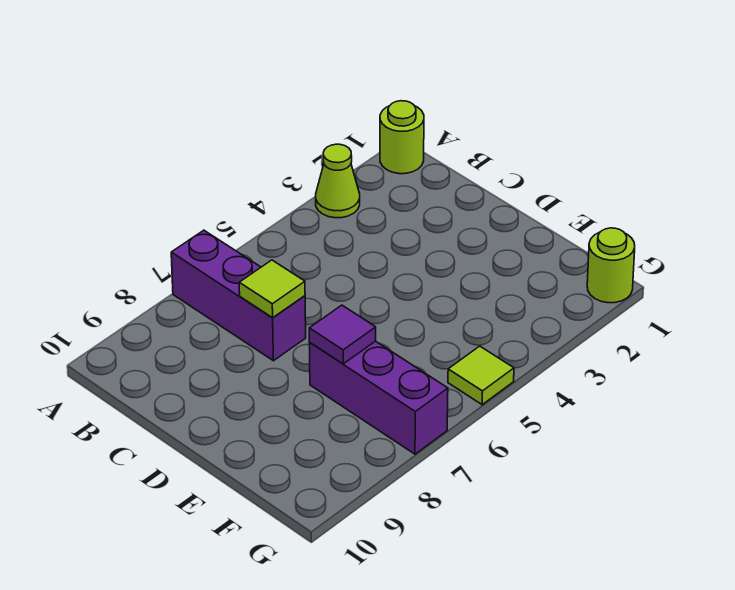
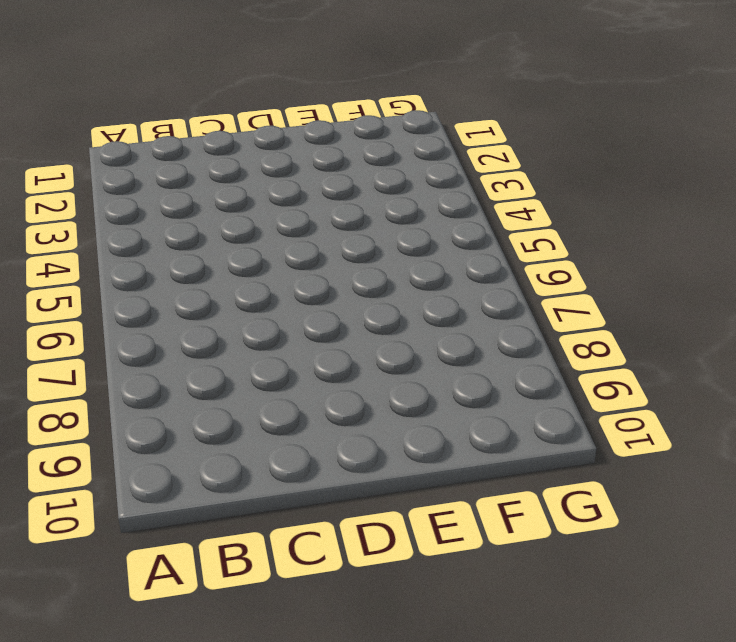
none -> lime 1x1 round brick [380,101,424,174]
none -> lime 1x1 cone [316,144,360,218]

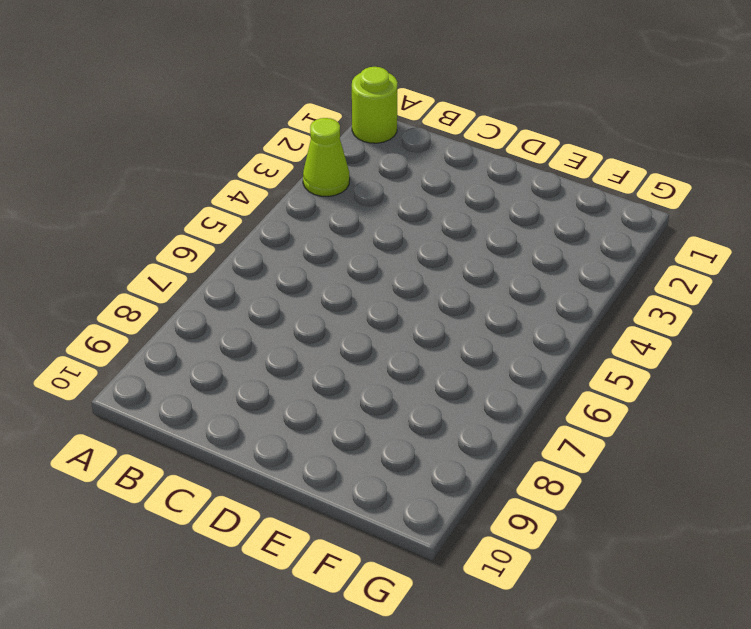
none -> purple 1x3 brick [171,230,306,361]
none -> purple 1x3 brick [309,341,448,454]

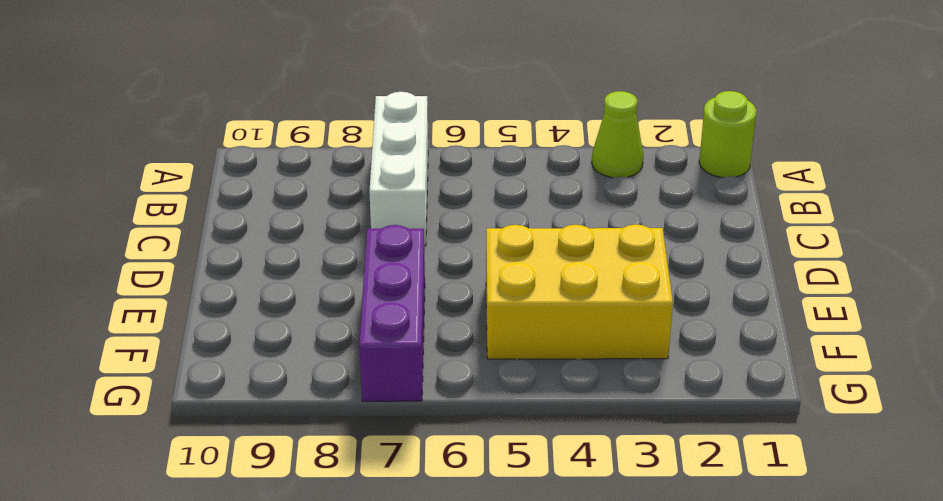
white 1x3 brick [369,92,428,246] -> purple 1x3 brick [171,230,306,361]
yellow 2x3 brick [486,224,673,359] -> none
none -> lime 1x1 round brick [587,228,635,303]
none -> lime 1x1 tile [448,346,514,405]

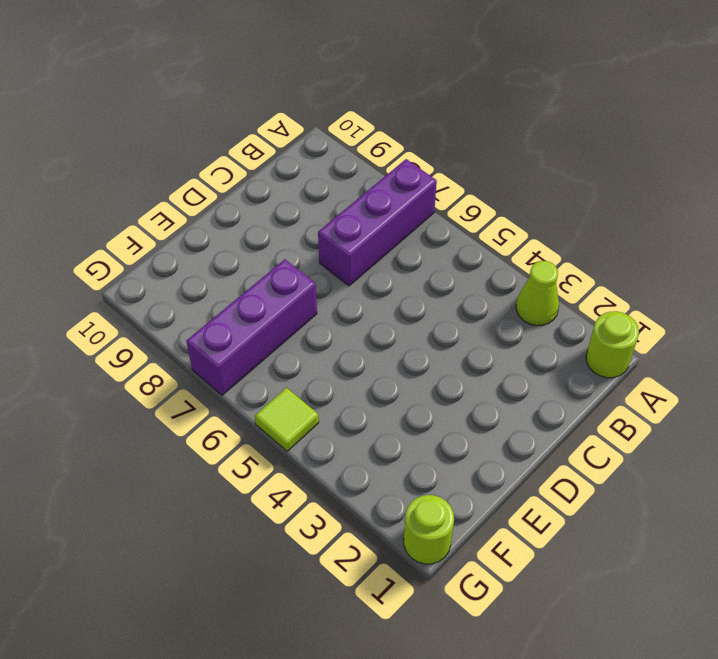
none -> lime 1x1 tile [239,260,305,318]
none -> purple 1x1 tile [309,305,376,364]

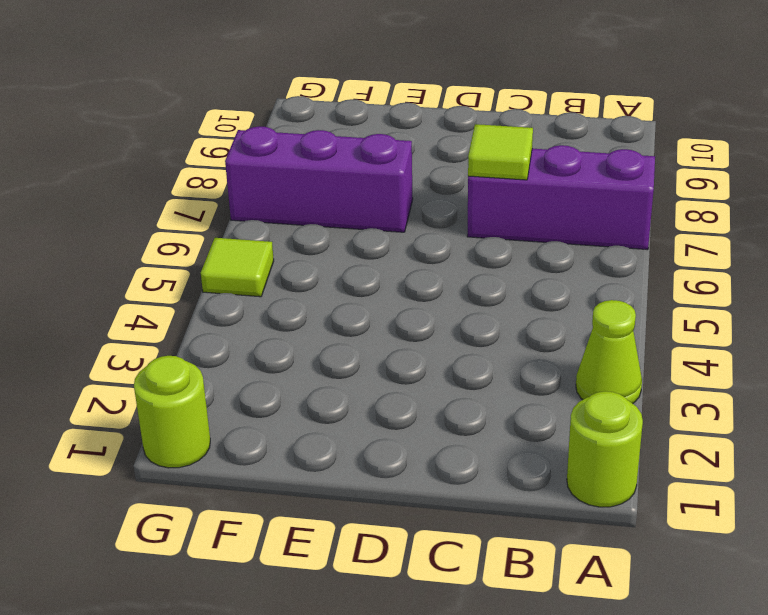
none -> purple 1x1 tile [309,305,376,364]

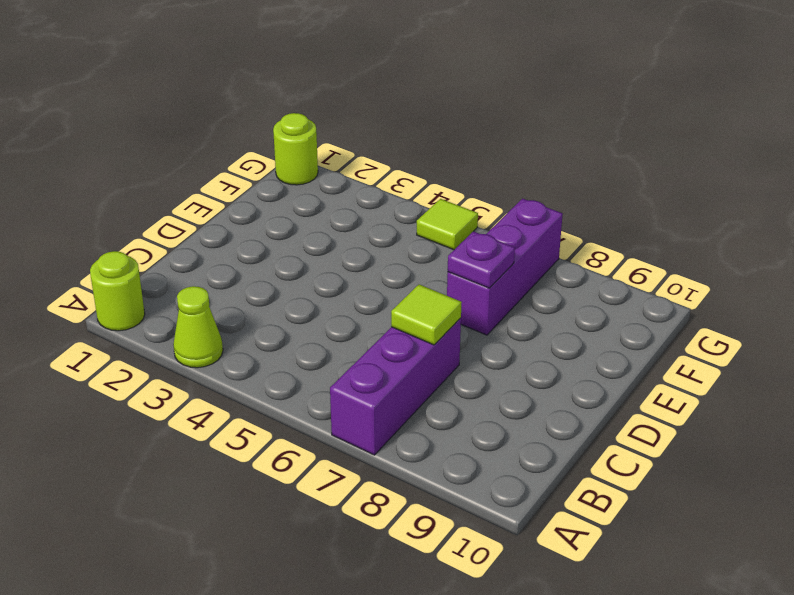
purple 1x1 plate [448,231,515,288] -> purple 1x1 tile [309,305,376,364]

